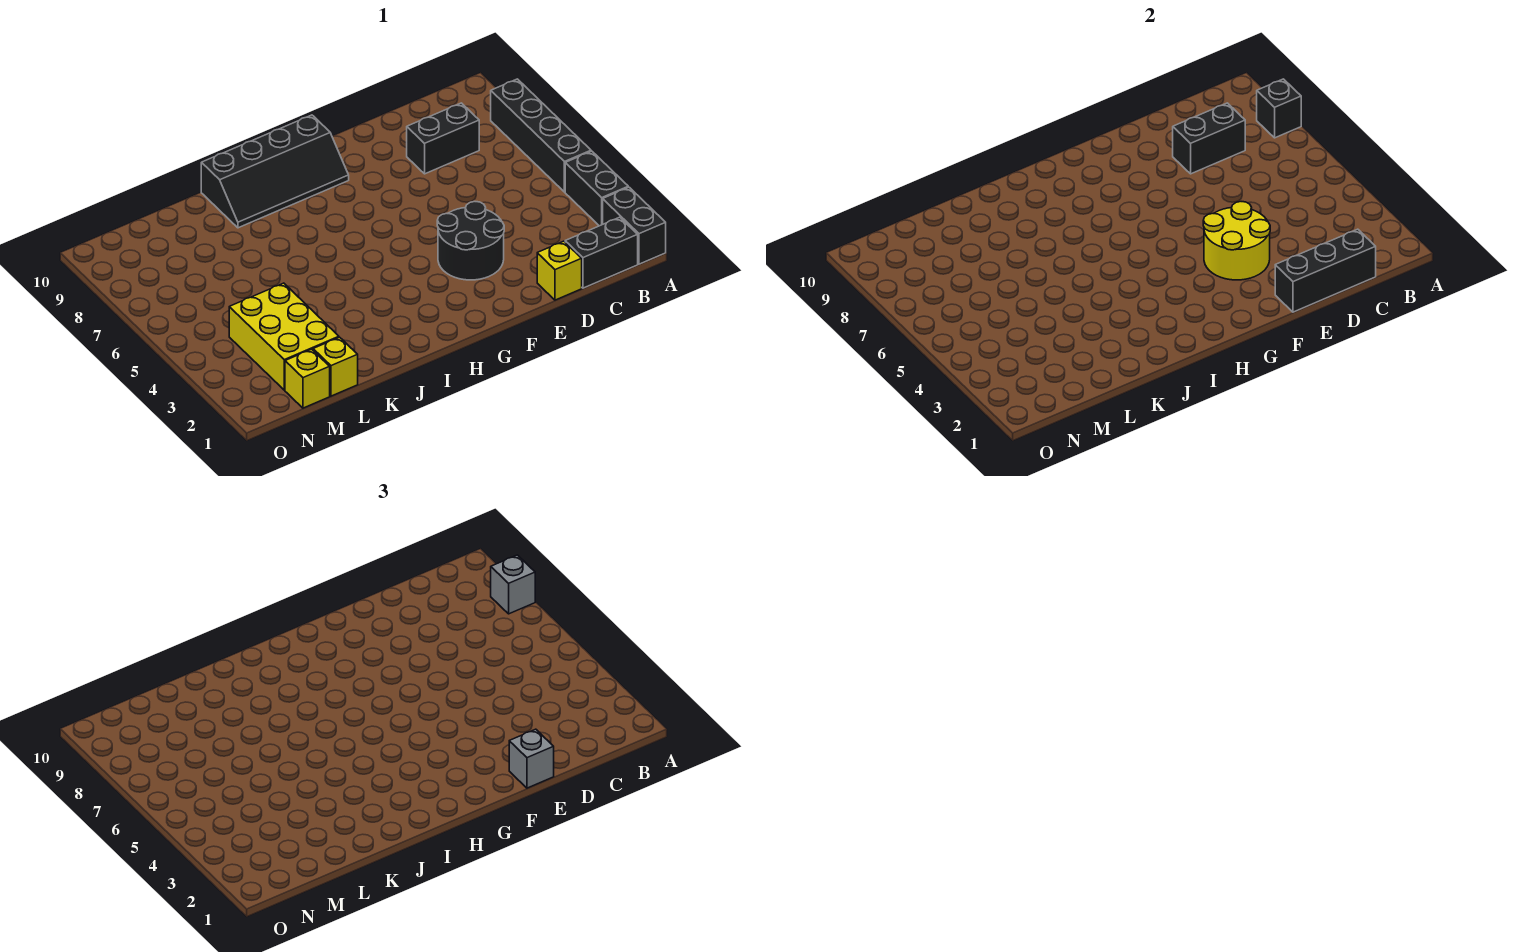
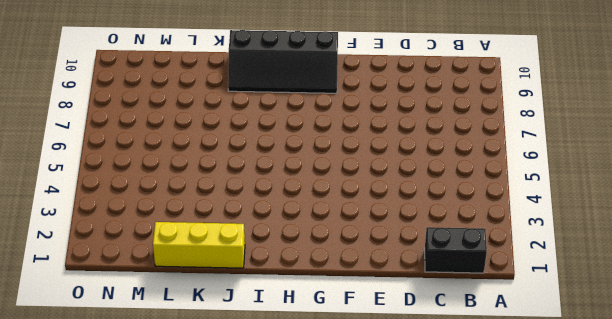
yellow 1x3 brick [153,222,245,268] -> yellow 1x1 brick [313,337,358,396]
none -> black 1x2 brick [603,187,666,264]
none -> black 1x2 brick [565,151,628,226]
none -> black 1x4 brick [491,79,591,192]

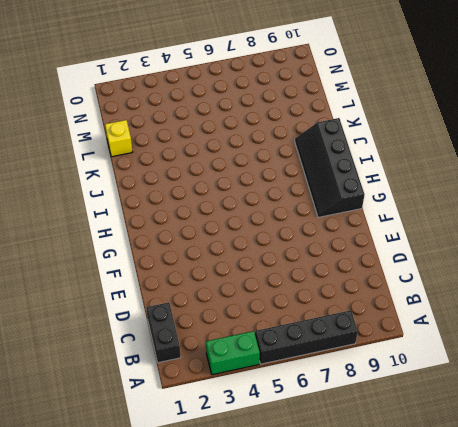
green 1x2 brick [206,331,260,375] -> black 1x2 brick [565,151,628,226]
none -> black 1x2 brick [603,187,666,264]
none -> black 1x2 brick [407,103,479,174]
none -> yellow 1x1 brick [537,241,582,300]

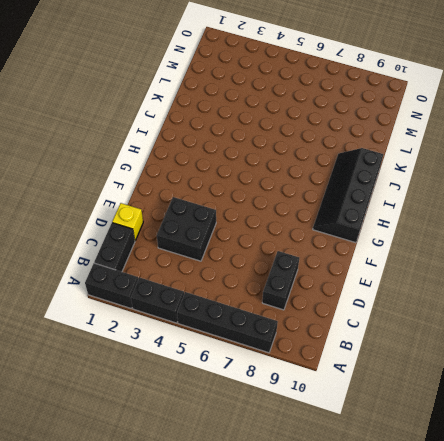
black 2x2 brick [157,197,216,261] -> black 2x2 round brick [437,202,504,280]
none -> yellow 1x1 brick [313,337,358,396]
none -> yellow 2x3 brick [229,283,339,390]
none -> yellow 1x1 brick [285,349,330,408]

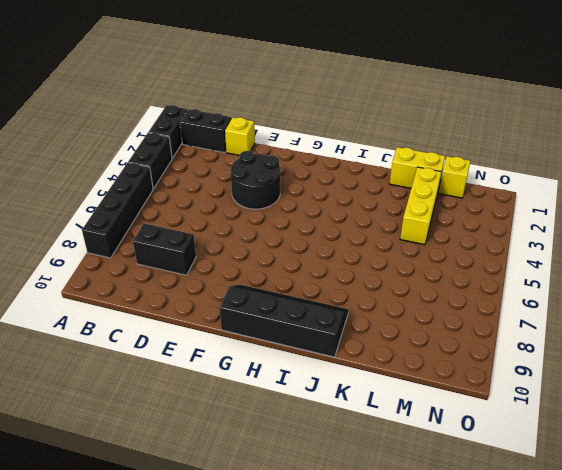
yellow 1x2 brick [390,147,445,189] -> yellow 1x1 brick [313,337,358,396]
yellow 1x3 brick [400,167,441,245] -> yellow 2x3 brick [229,283,339,390]
none -> black 1x1 brick [1257,79,1301,138]
none -> black 1x3 brick [1275,229,1376,312]
none -> black 1x2 brick [1173,103,1245,174]

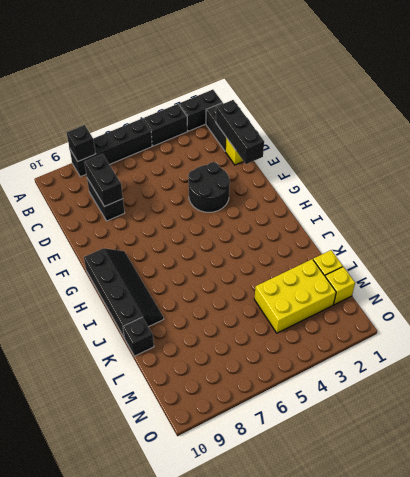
black 1x1 brick [123,317,154,356] -> none
none -> yellow 2x2 round brick [1203,202,1270,280]
none -> grey 1x1 brick [491,555,535,614]
none -> grey 1x1 brick [509,729,554,788]

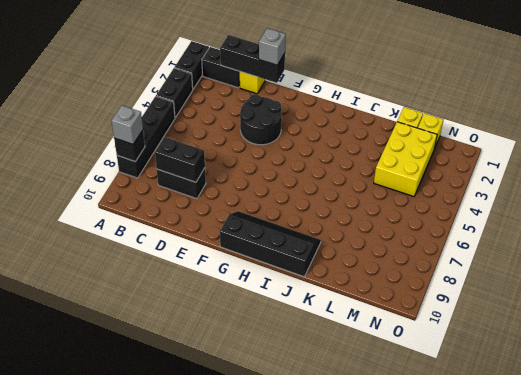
none -> yellow 2x2 round brick [1203,202,1270,280]

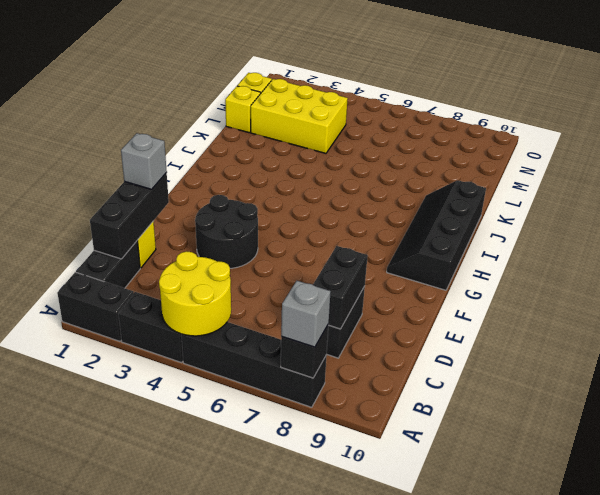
yellow 2x2 round brick [159,251,231,336] -> yellow 2x2 round brick moved to [1203,202,1270,280]

